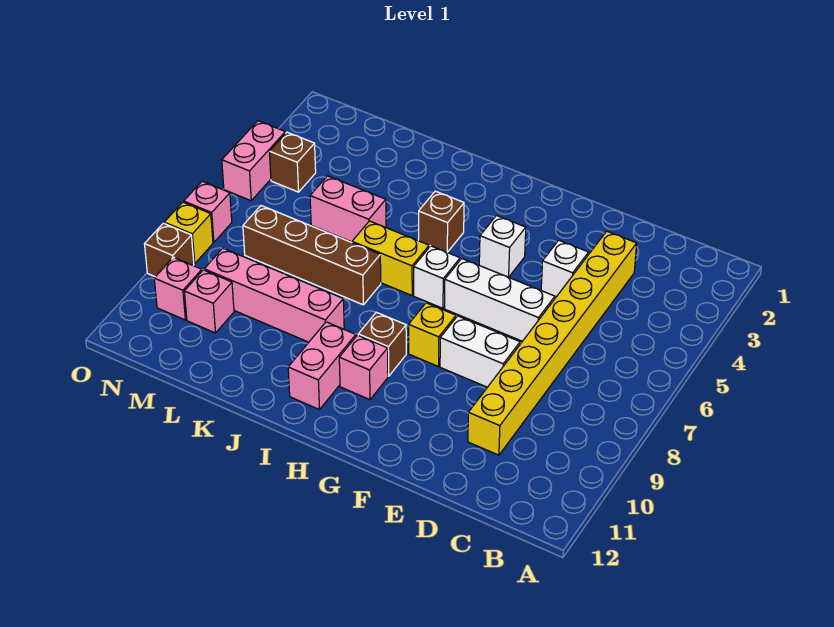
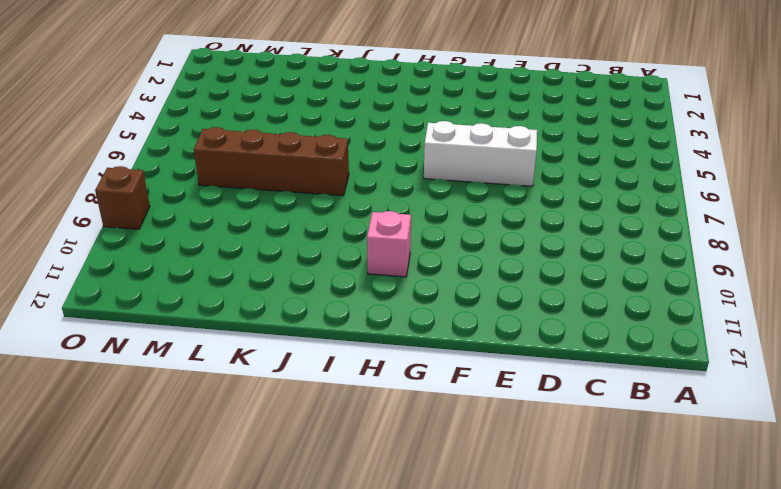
none -> yellow 1x8 brick [468,231,637,455]
none -> white 1x1 brick [541,240,589,297]
none -> white 1x2 brick [440,316,520,387]

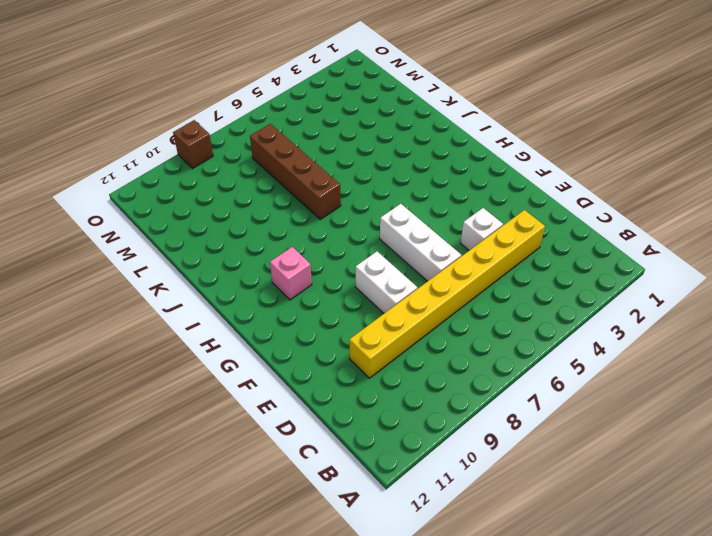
none -> white 1x1 brick [479,216,526,277]
none -> yellow 1x1 brick [409,303,456,367]
none -> white 1x1 brick [414,246,460,308]

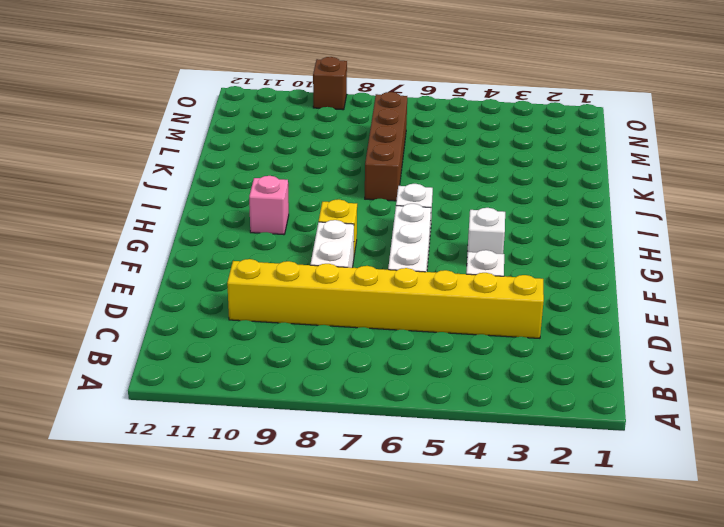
none -> brown 1x1 brick [358,312,406,376]
none -> brown 1x1 brick [418,191,464,252]
none -> yellow 1x2 brick [352,221,429,296]

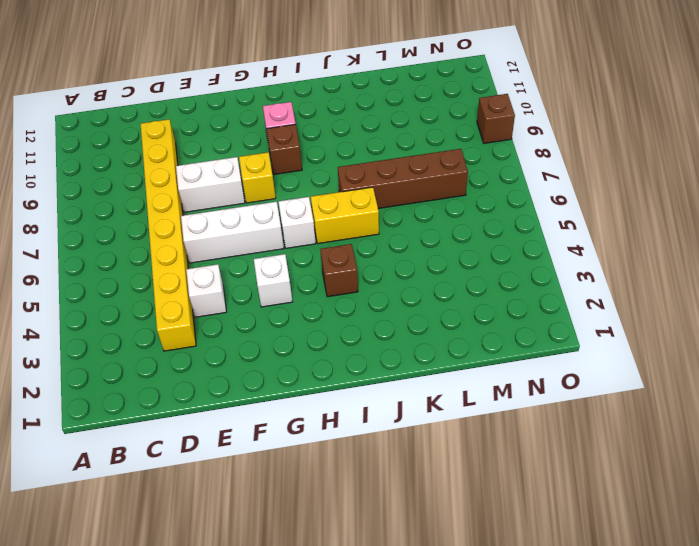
none -> pink 1x2 brick [288,322,356,410]
none -> pink 1x4 brick [204,248,344,342]
none -> pink 1x2 brick [310,176,386,242]

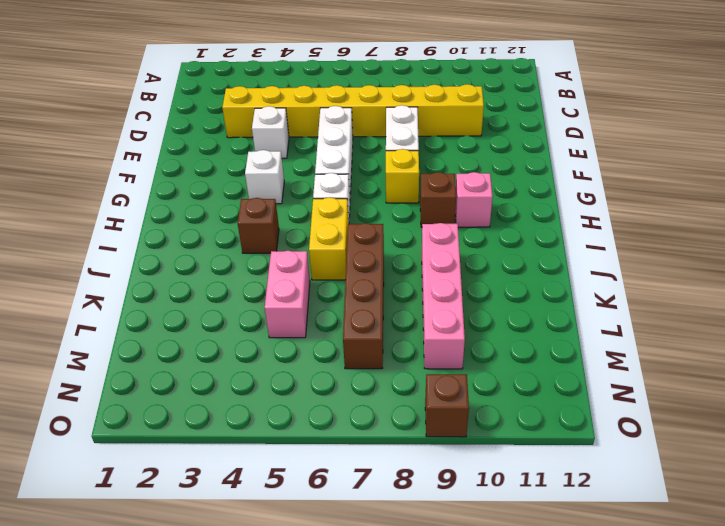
none -> pink 1x2 brick [288,322,356,410]
none -> pink 1x1 brick [184,270,234,333]
none -> brown 1x1 brick [269,132,316,192]

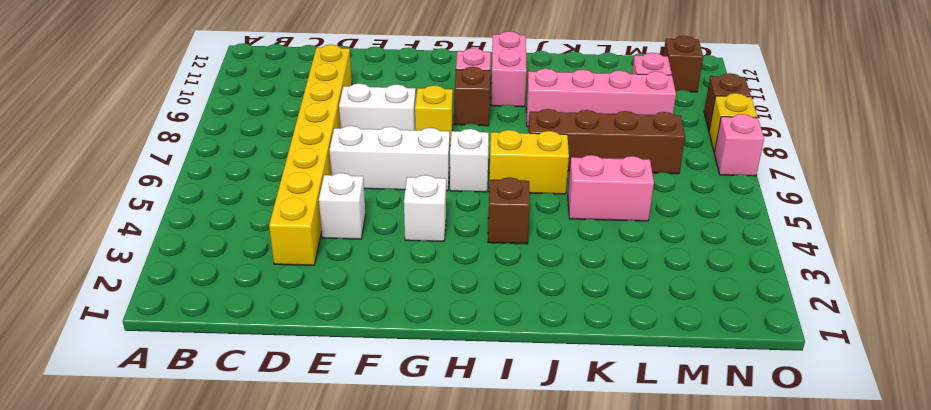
brown 1x1 brick [663,36,703,92] -> brown 1x1 brick moved to [269,132,316,192]
none -> pink 1x1 brick [154,257,202,320]
none -> pink 1x2 brick [222,121,285,201]

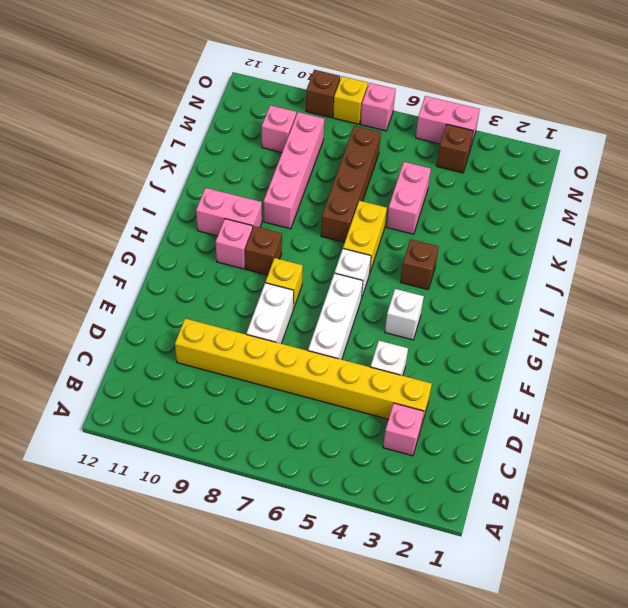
pink 1x1 brick [383,403,424,456] -> pink 1x1 brick moved to [154,257,202,320]

